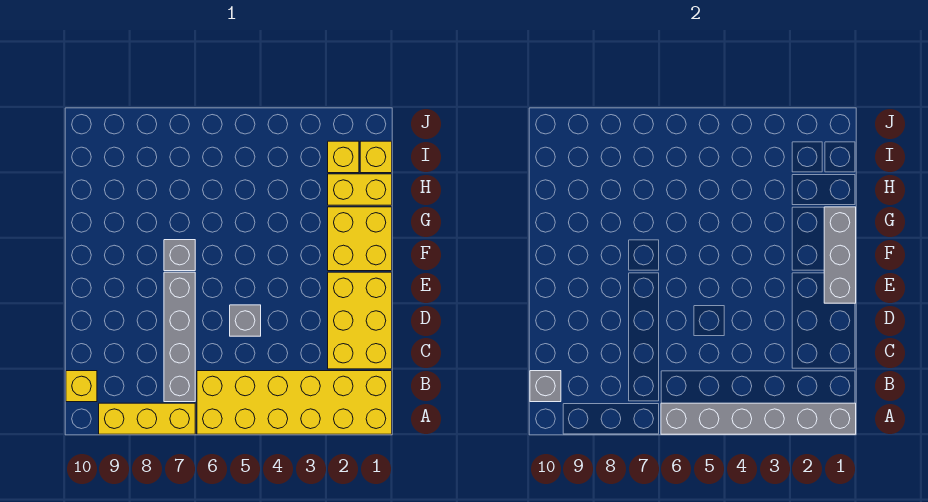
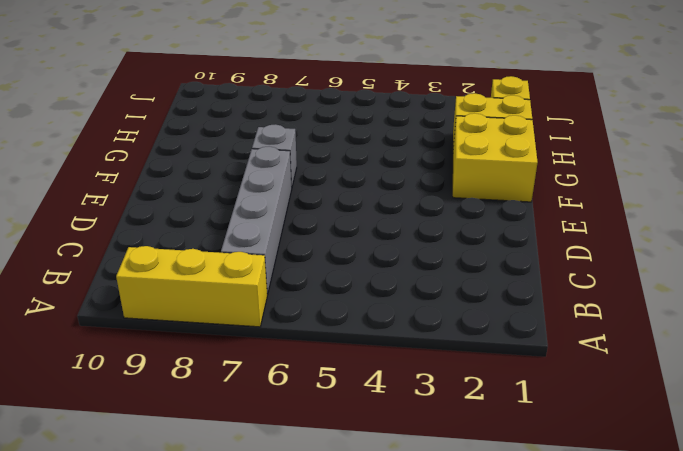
none -> yellow 2x6 brick [197,371,392,434]
none -> yellow 1x1 brick [66,371,97,402]
none -> yellow 2x3 brick [328,272,392,369]

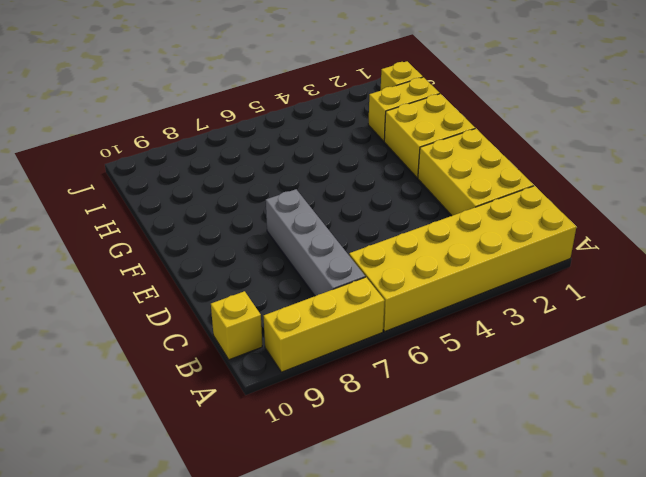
none -> grey 1x1 brick [230,305,261,336]
none -> grey 1x1 brick [164,240,195,271]
none -> yellow 1x1 brick [328,141,359,173]

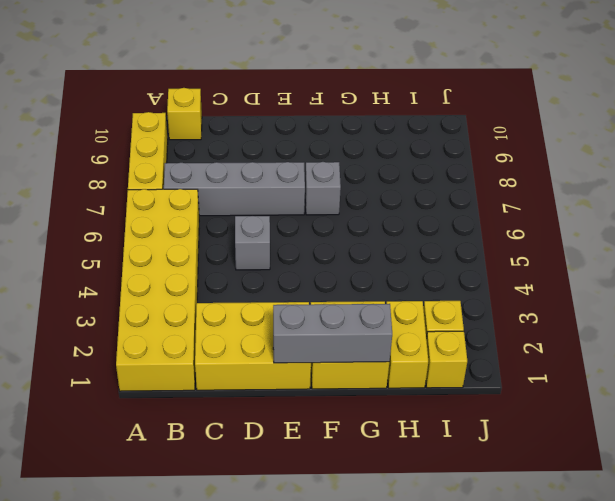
none -> grey 1x6 brick [661,403,856,434]
none -> grey 1x1 brick [530,371,561,402]

